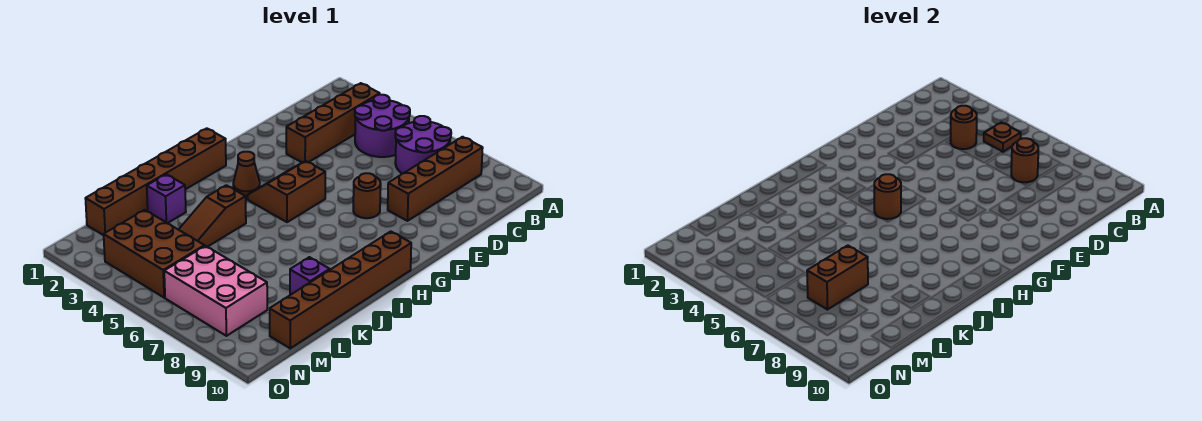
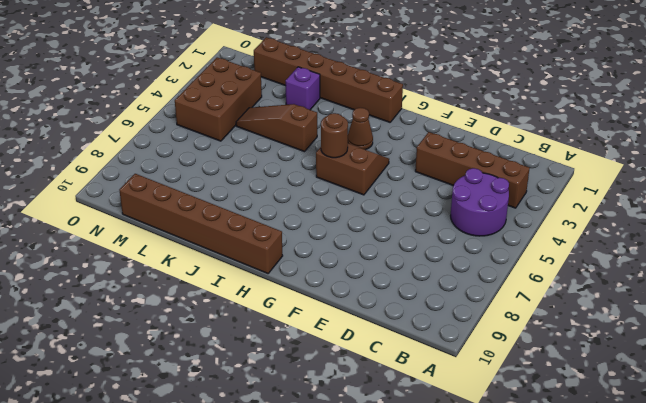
none -> purple 2x2 round brick [395,116,451,174]
none -> brown 1x4 brick [388,137,483,221]
none -> brown 1x1 round brick [353,173,381,218]

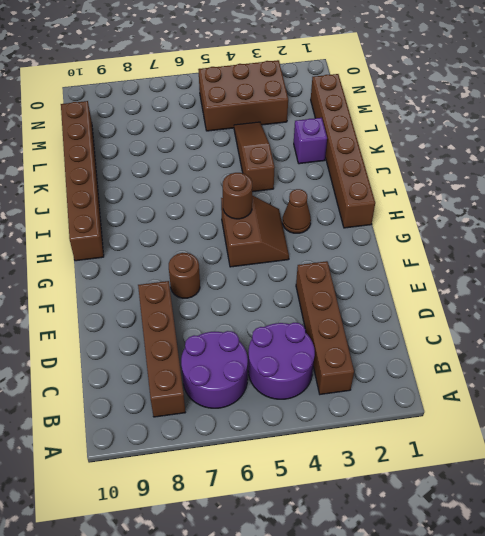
none -> purple 1x1 brick [290,257,330,295]
none -> pink 2x3 brick [164,246,267,336]
none -> brown 1x1 plate [984,122,1021,152]

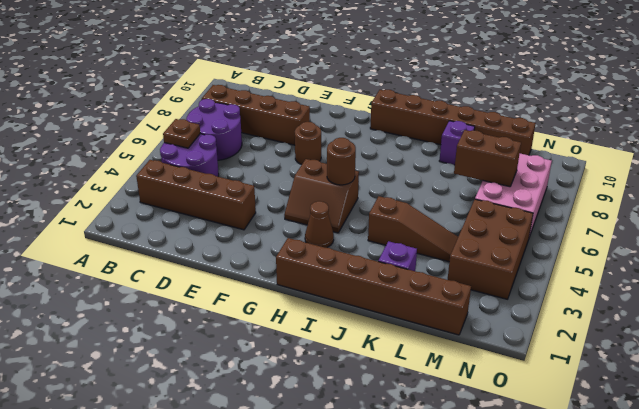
none -> brown 1x1 round brick [950,106,977,149]
none -> brown 1x1 round brick [1011,138,1038,182]

